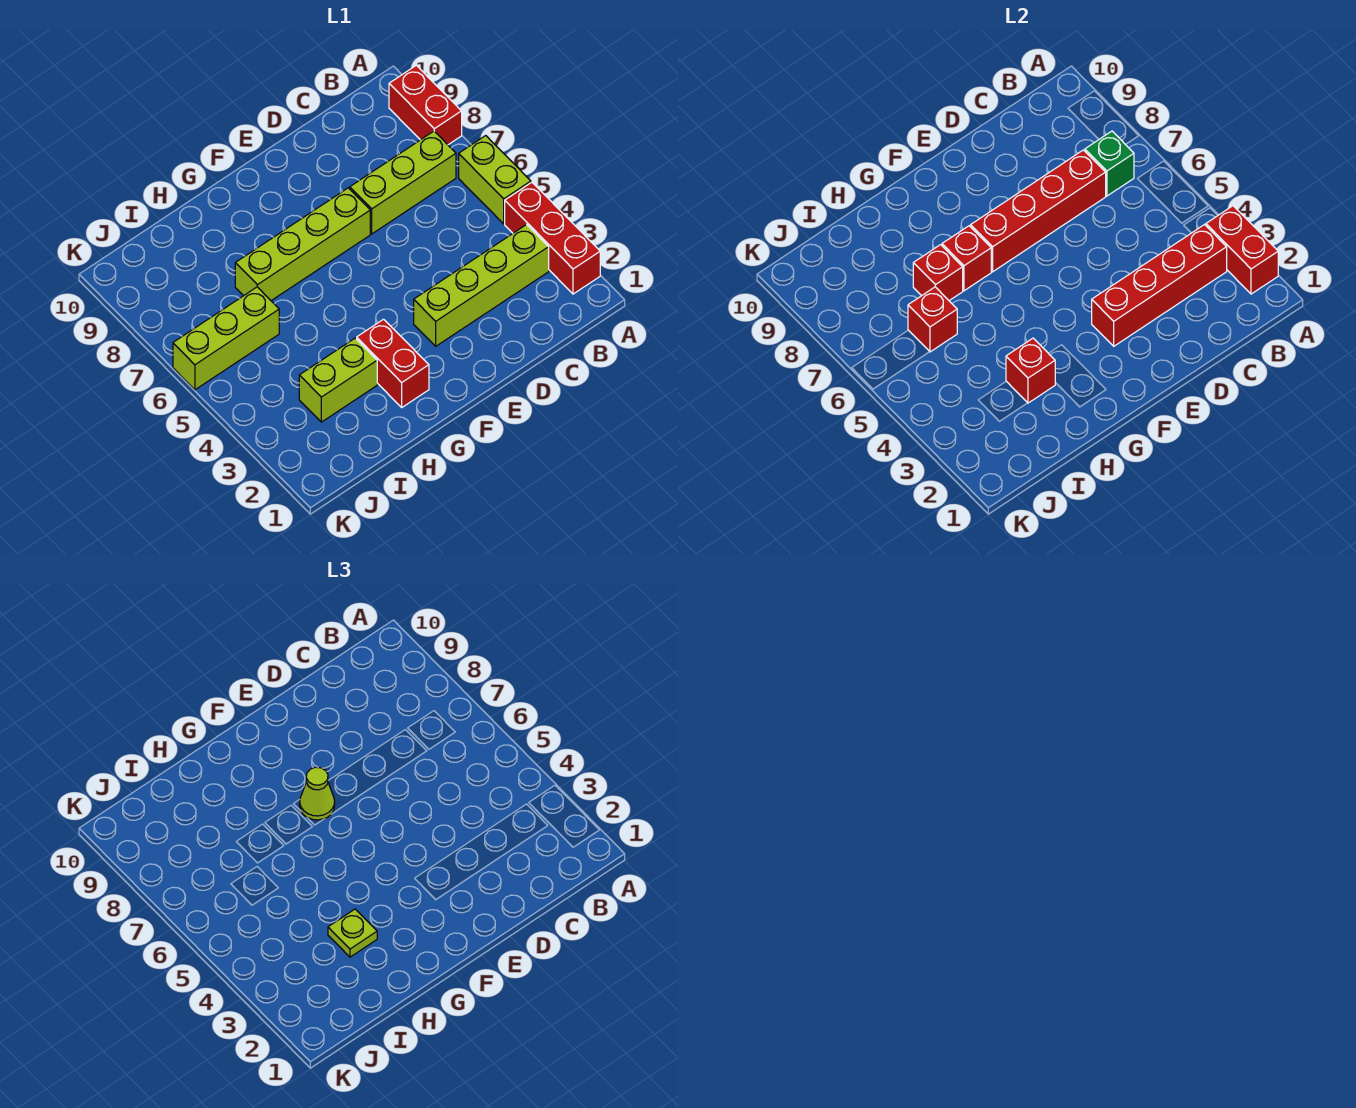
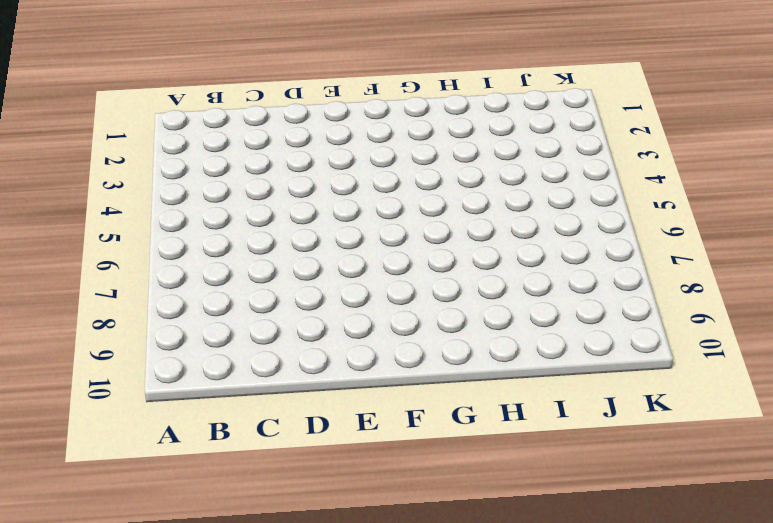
none -> red 1x3 brick [505,182,600,294]
none -> lime 1x2 brick [459,136,531,224]
none -> red 1x2 brick [389,65,462,145]

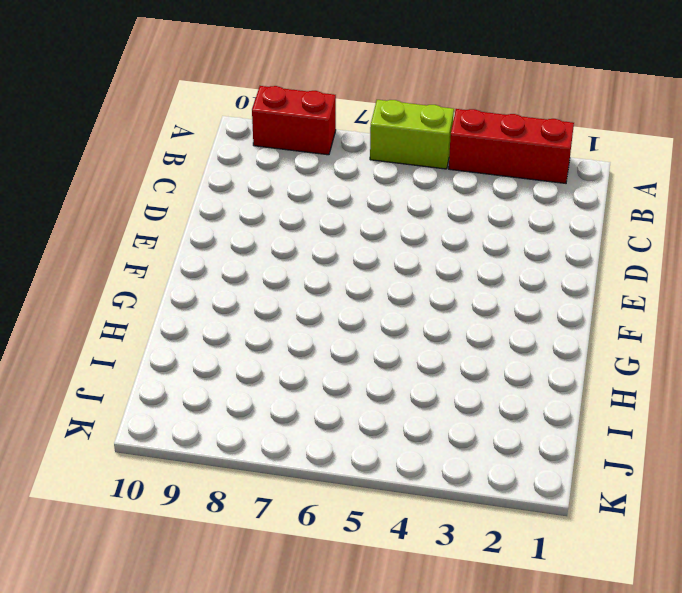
none -> lime 1x4 brick [414,225,549,346]
none -> lime 1x3 brick [350,131,456,234]
none -> lime 1x4 brick [235,188,370,301]

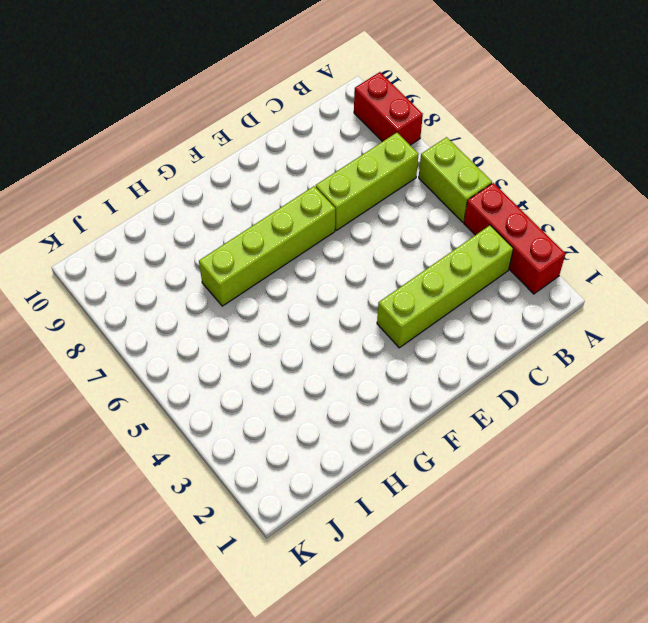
none -> red 1x2 brick [357,319,429,407]
none -> lime 1x2 brick [299,338,377,422]
none -> lime 1x3 brick [173,287,279,390]

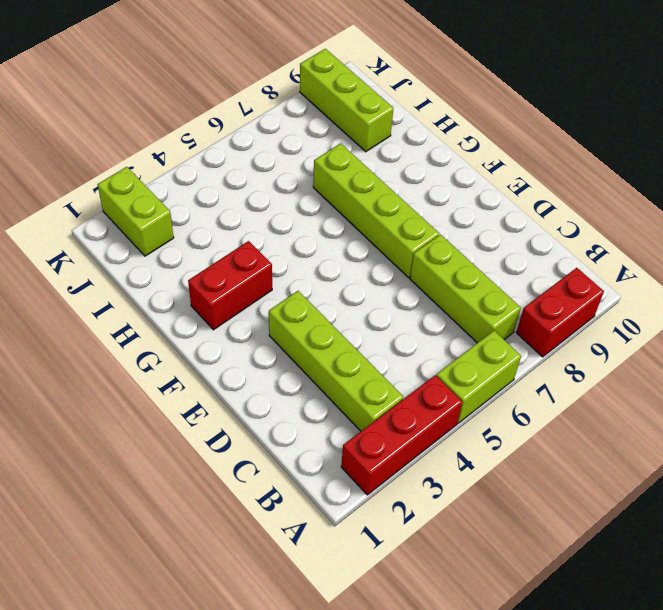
lime 1x3 brick [300,49,393,152] -> lime 1x3 brick moved to [173,287,279,390]
lime 1x2 brick [98,167,174,256] -> lime 1x2 brick moved to [299,338,377,422]
none -> red 1x2 brick [1206,206,1278,294]
none -> red 1x4 brick [1092,225,1227,346]
none -> green 1x1 brick [1085,131,1134,196]

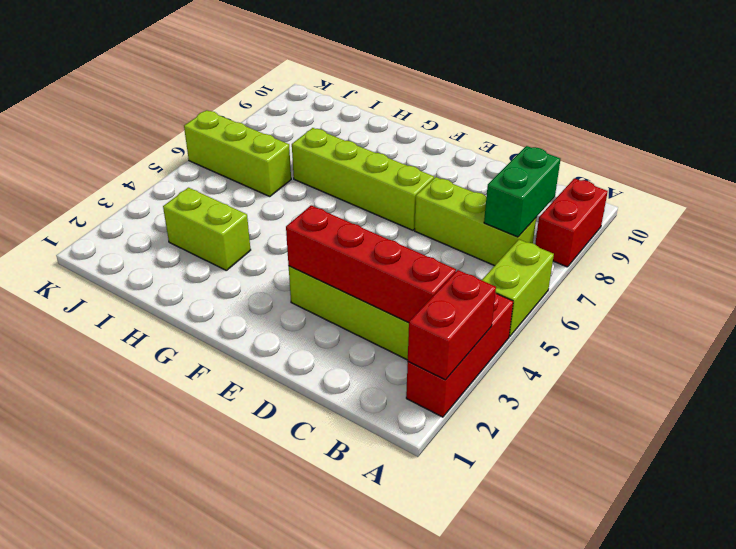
green 1x2 brick [484,146,560,237] -> green 1x1 brick [1085,131,1134,196]
none -> red 1x2 brick [357,319,429,407]
none -> red 1x4 brick [971,150,1106,272]
none -> red 1x1 brick [942,226,991,291]

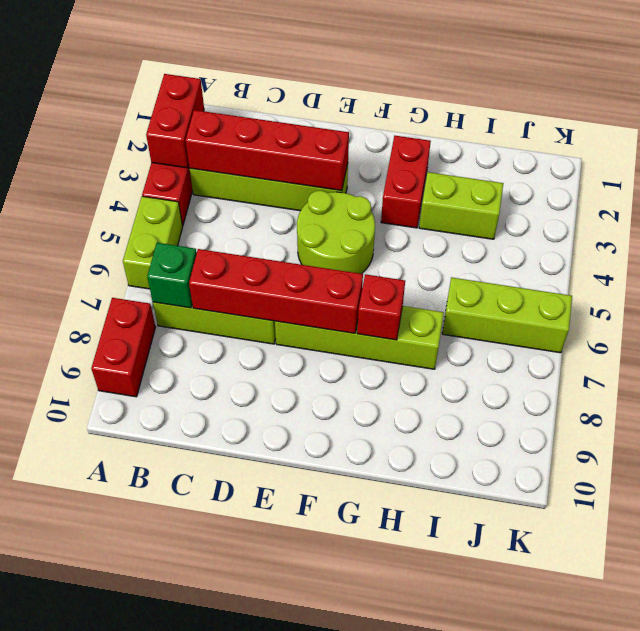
lime 2x2 round brick [297,191,375,274] -> none
none -> red 1x1 brick [1006,338,1055,403]
none -> red 1x1 brick [913,245,963,301]
none -> red 1x1 brick [908,287,957,352]

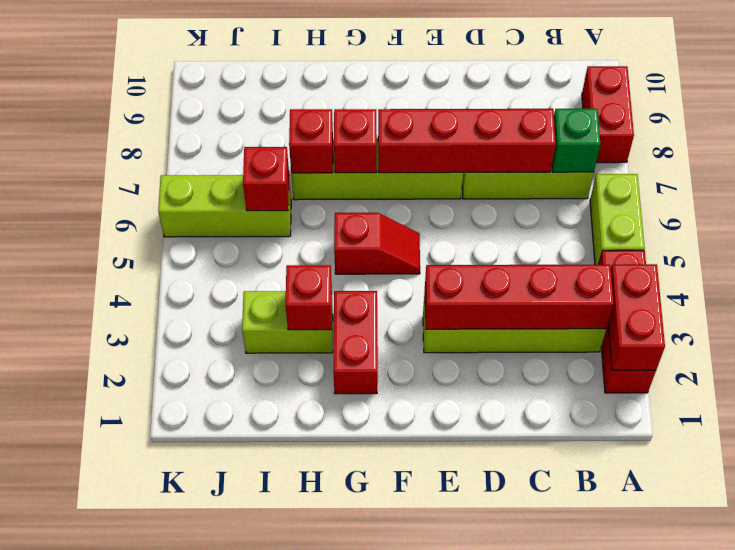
red 1x2 slope [334,212,420,274] -> none
none -> lime 1x1 cone [300,767,335,820]
none -> lime 1x1 plate [328,909,377,957]

